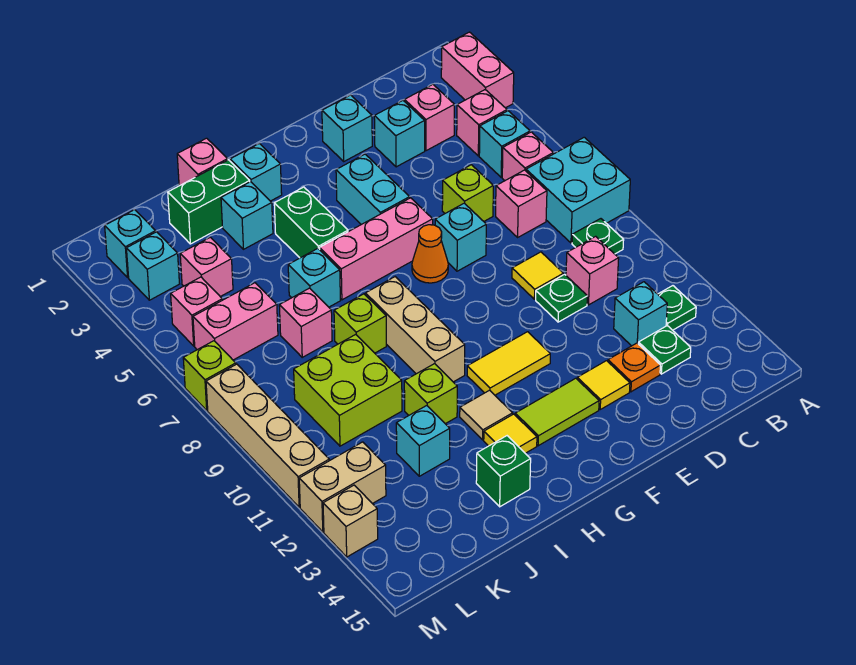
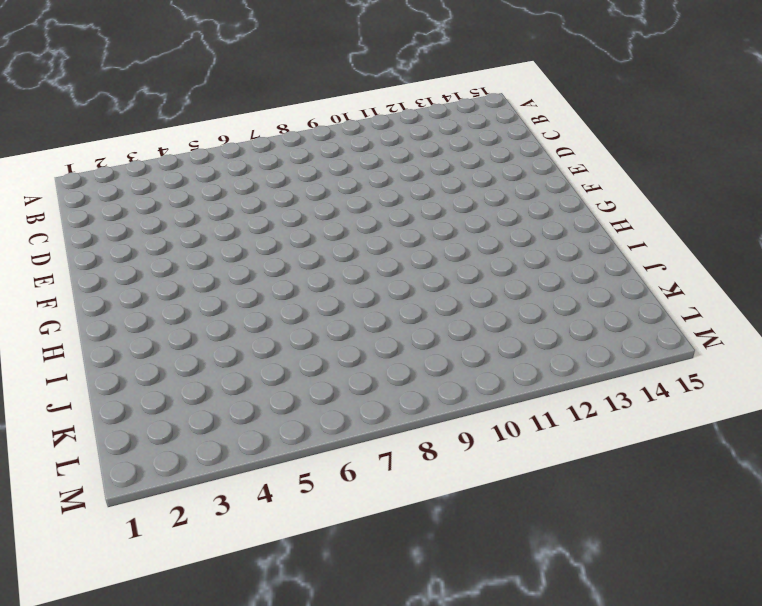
none -> pink 1x2 brick [441,32,514,108]
none -> cyan 2x2 brick [526,137,630,243]
none -> pink 1x1 brick [457,90,507,156]
none -> cyan 1x1 brick [479,111,530,177]

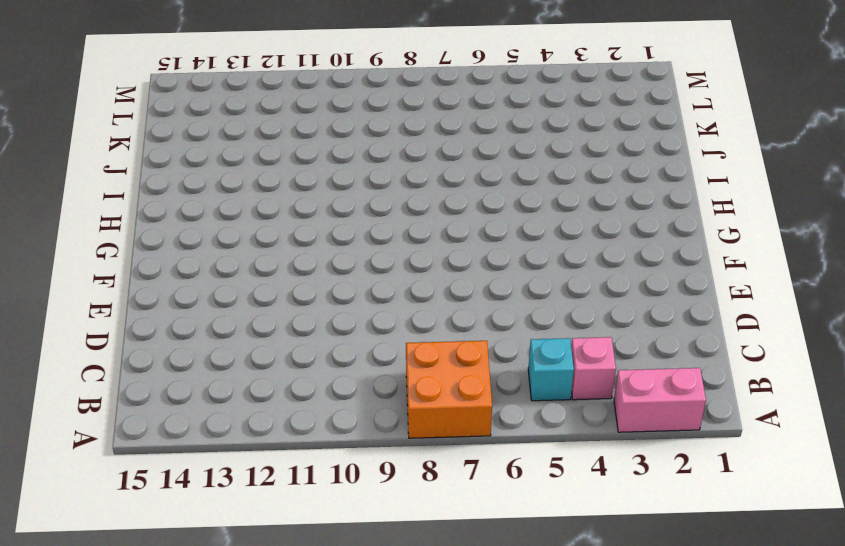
orange 2x2 brick [406,341,492,438] -> cyan 2x2 brick [526,137,630,243]
none -> pink 1x1 brick [502,132,553,181]
none -> green 1x1 plate [572,219,624,254]
none -> green 1x1 plate [658,286,696,330]
none -> pink 1x1 brick [405,84,454,151]

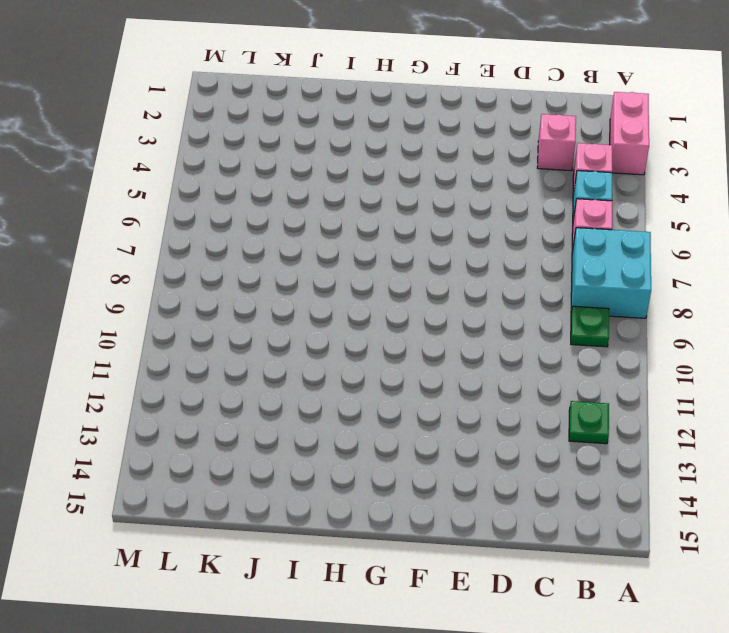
none -> pink 1x1 brick [496,170,547,237]
none -> pink 1x1 brick [566,236,619,305]
none -> cyan 1x1 brick [614,282,667,346]
none -> green 1x1 plate [638,326,691,374]

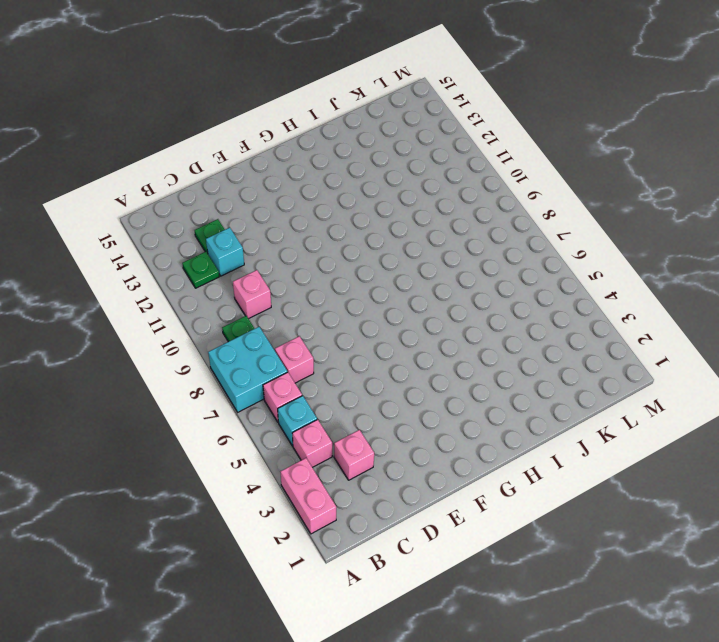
none -> cyan 1x1 brick [374,100,425,167]
none -> lime 1x1 brick [442,165,493,221]
none -> yellow 1x1 tile [512,252,564,299]
none -> green 1x1 plate [536,274,587,322]

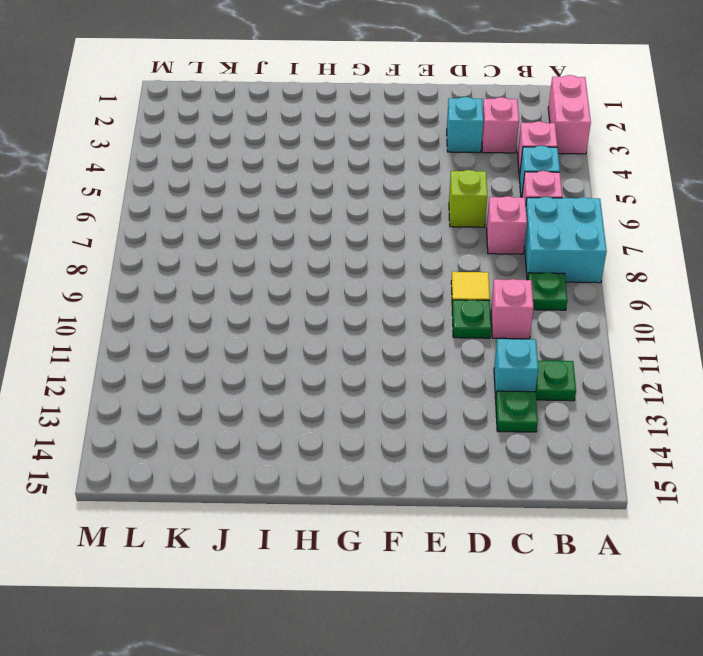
none -> orange 1x1 plate [608,343,660,392]
none -> cyan 1x1 brick [322,95,372,161]
none -> cyan 1x1 brick [435,203,486,271]
none -> yellow 1x1 tile [577,361,630,409]

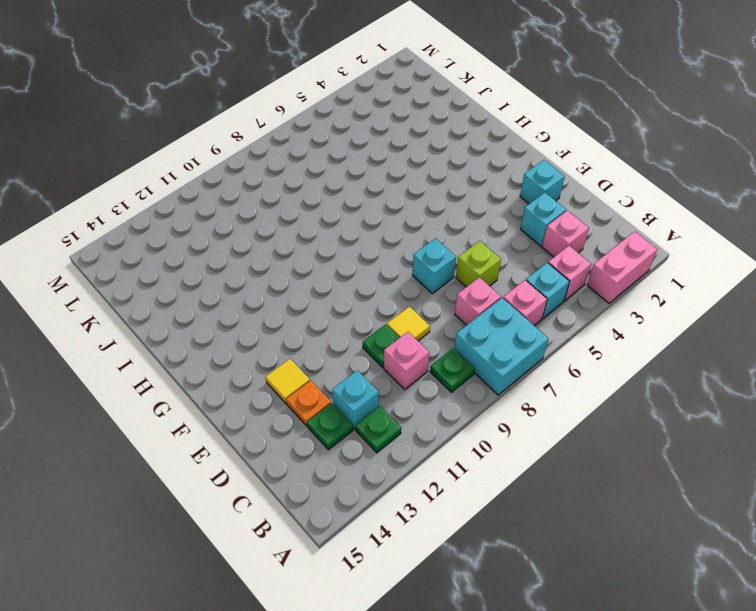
none -> cyan 1x2 brick [336,154,410,225]
none -> pink 1x3 brick [320,198,433,300]
none -> orange 1x1 cone [412,225,448,283]
none -> yellow 1x2 tile [467,332,550,395]

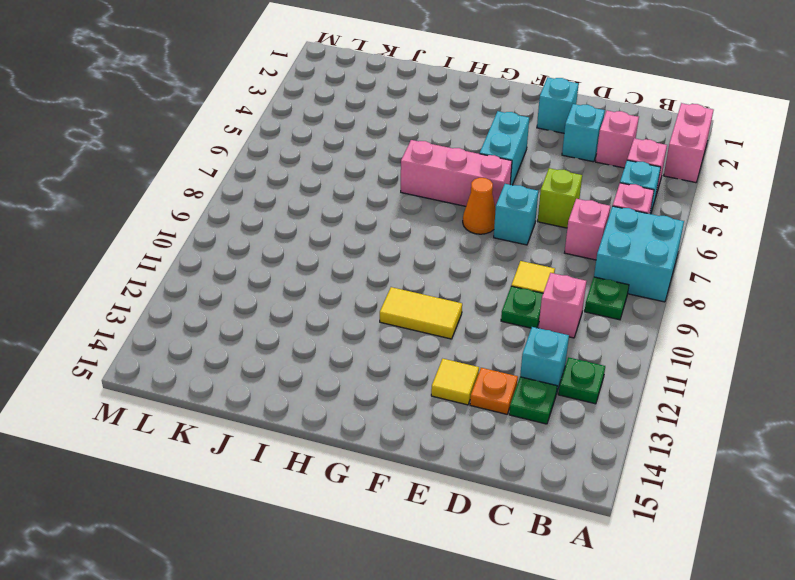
none -> lime 1x2 tile [515,378,599,446]
none -> cyan 1x1 brick [230,144,282,201]
none -> green 1x2 brick [274,187,348,258]
none -> tan 1x3 brick [365,277,465,382]

